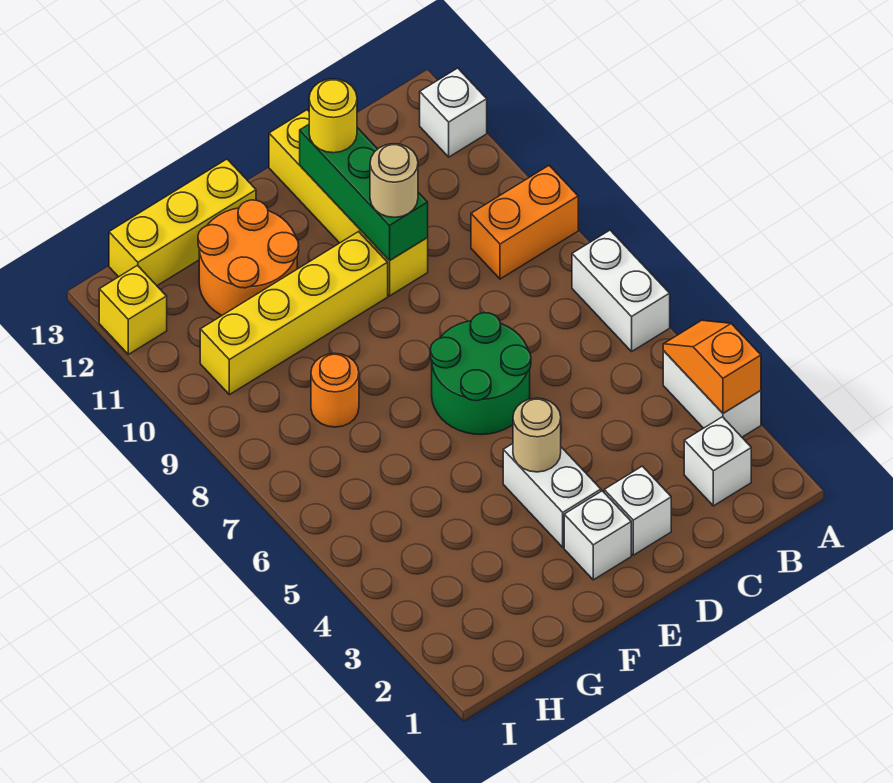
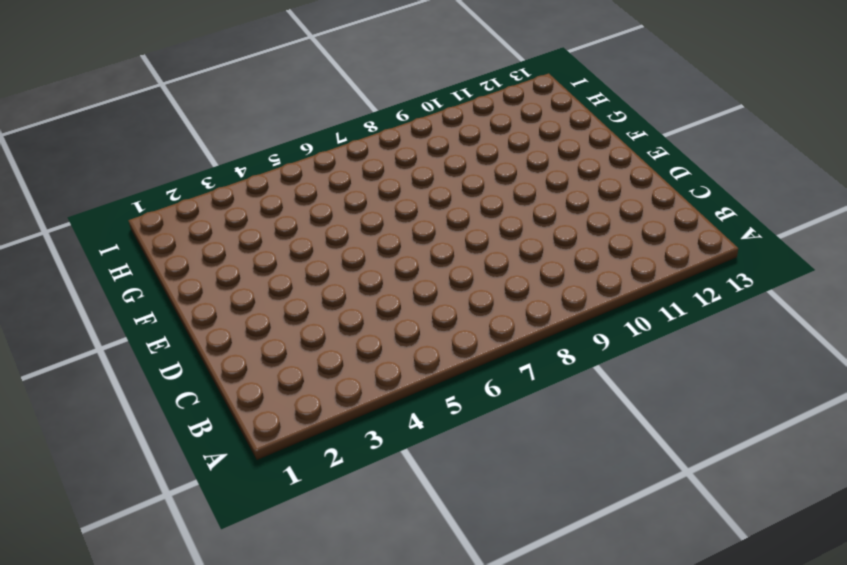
none -> white 1x2 brick [663,351,761,437]
none -> white 1x2 brick [572,230,670,351]
none -> orange 1x2 brick [471,166,578,279]

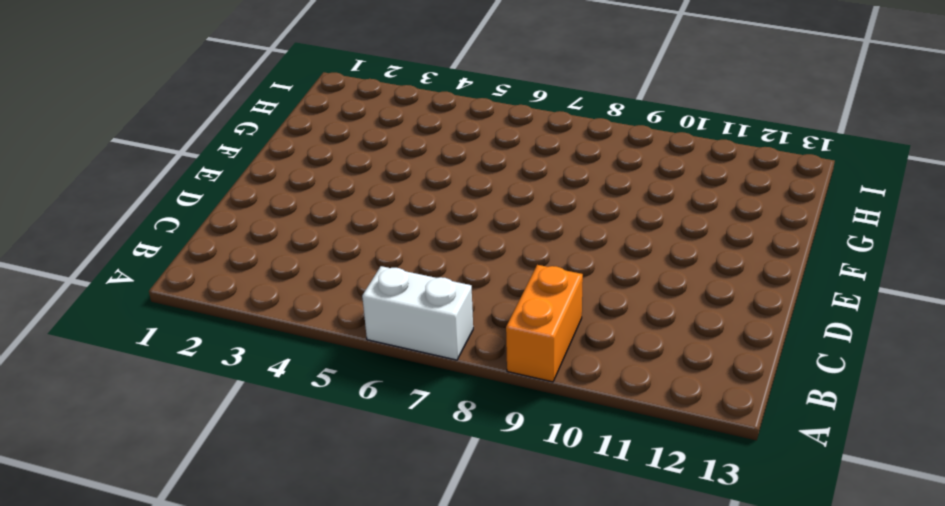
none -> white 1x2 brick [663,351,761,437]
none -> white 1x1 brick [420,68,487,157]
none -> white 1x1 brick [684,417,751,506]

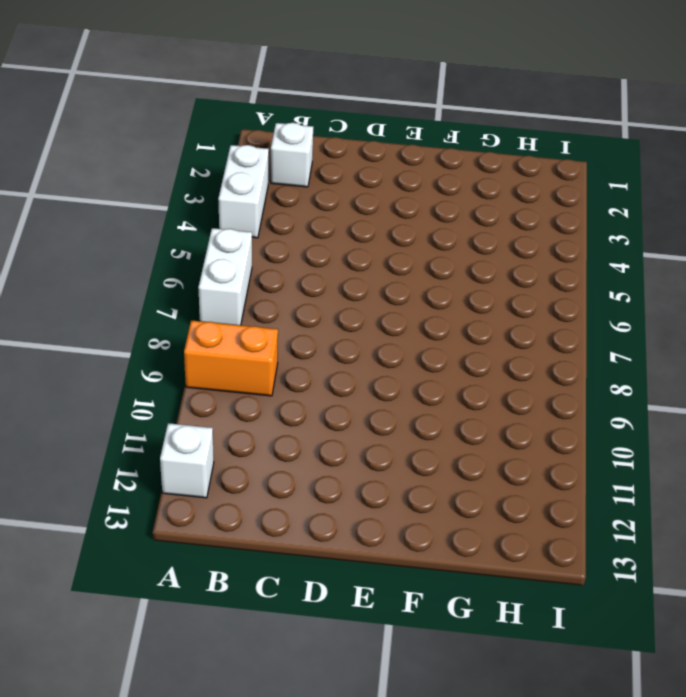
none -> white 1x1 brick [604,466,671,555]
none -> green 2x2 round brick [430,313,531,435]
none -> yellow 1x4 brick [269,110,428,296]

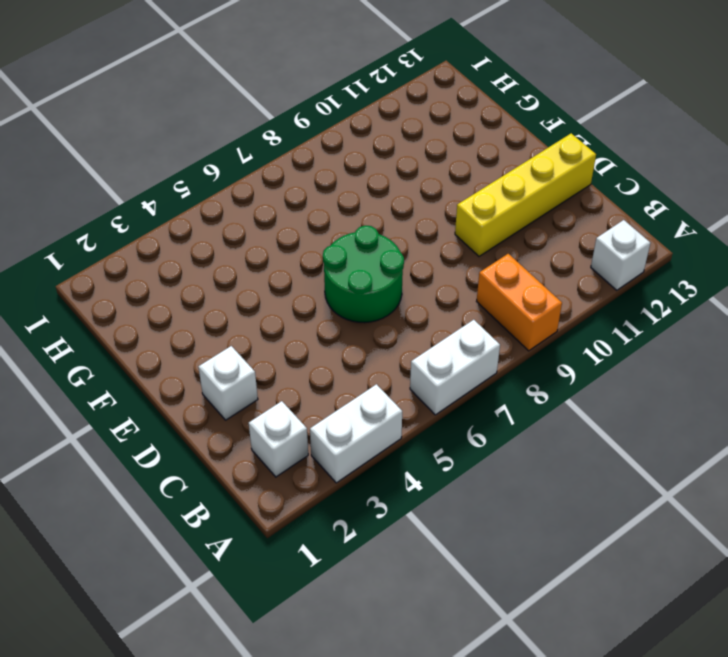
none -> white 1x1 brick [564,491,631,580]
none -> white 1x2 brick [503,444,601,547]
none -> yellow 1x4 brick [200,232,388,395]

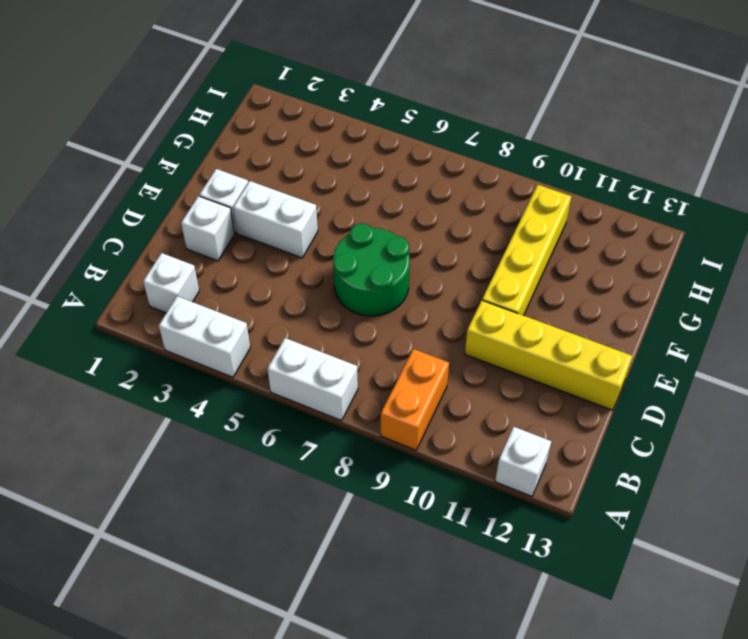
none -> orange 2x2 round brick [198,200,299,315]
none -> yellow 1x3 brick [109,159,256,286]
none -> orange 1x1 round brick [311,353,359,427]

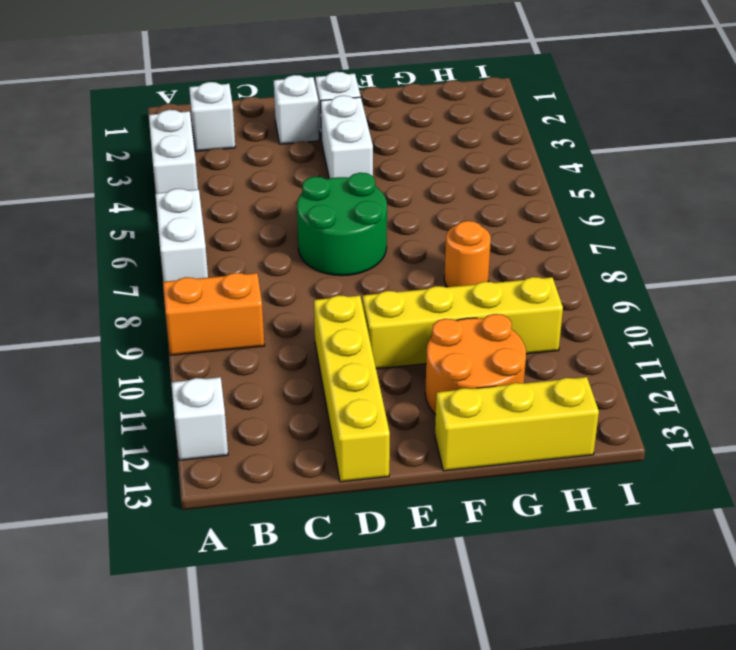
none -> yellow 1x1 brick [99,265,167,354]
none -> orange 1x2 slope [663,320,761,413]
none -> green 1x3 brick [300,124,428,261]

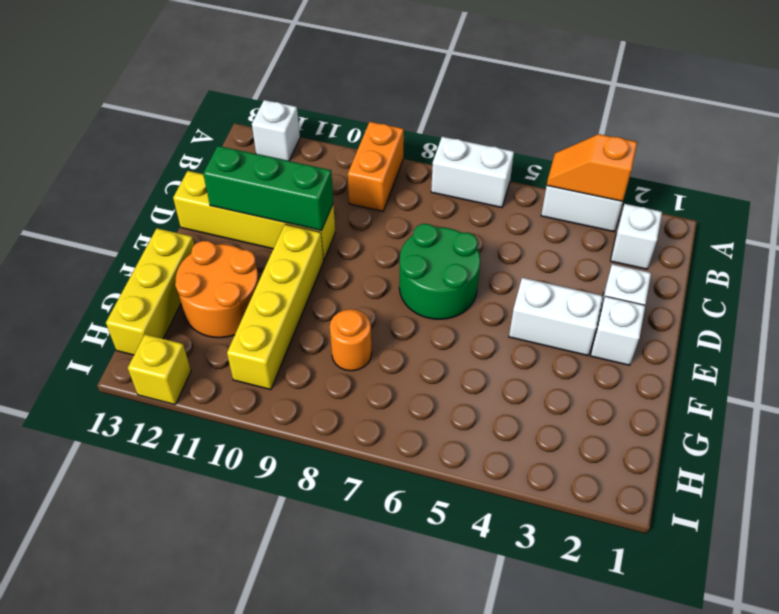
none -> tan 1x1 round brick [513,398,561,472]
none -> tan 1x1 round brick [370,144,418,217]
none -> yellow 1x1 round brick [309,79,357,153]

